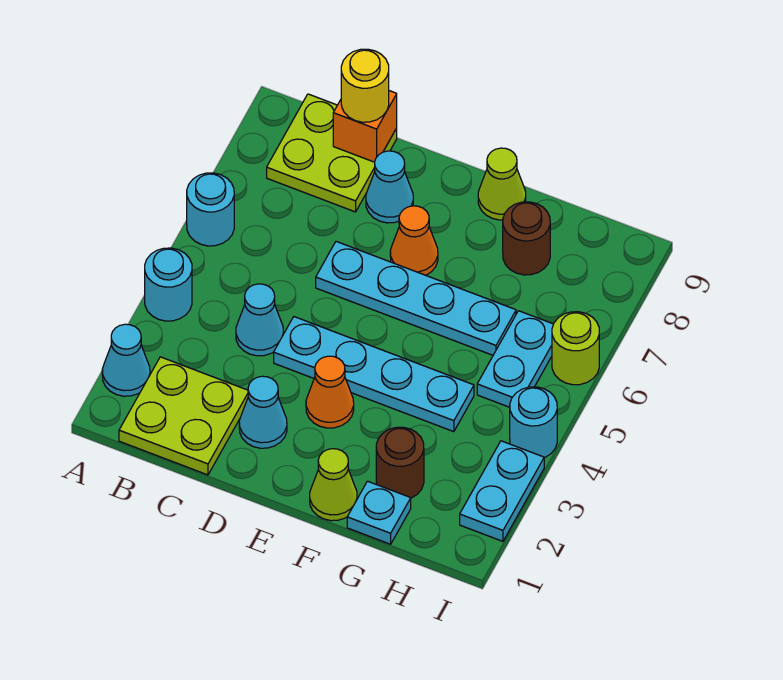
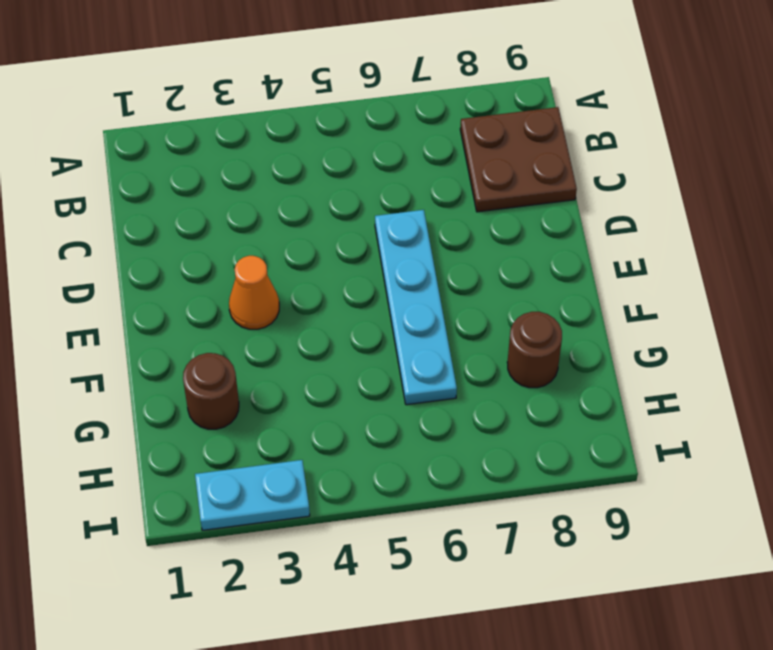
brown 2x2 plate [460,107,577,212] -> lime 2x2 plate [267,94,397,212]
none -> cyan 1x1 cone [102,324,150,396]
none -> cyan 1x1 round brick [145,248,192,321]
none -> cyan 1x1 round brick [187,173,234,246]

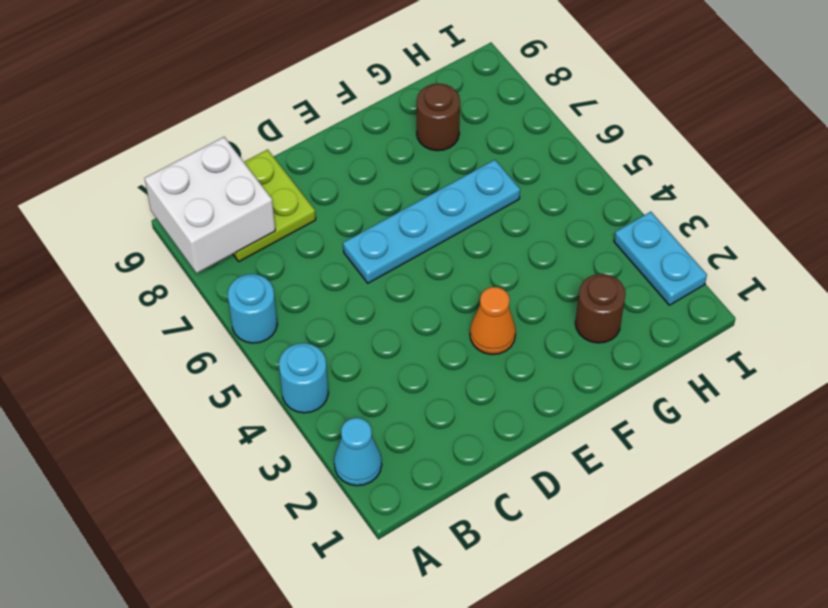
white 2x2 brick [145,137,275,273] -> none
none -> lime 2x2 plate [119,357,248,475]
none -> cyan 1x1 cone [236,284,283,356]
none -> cyan 1x1 cone [239,376,287,448]

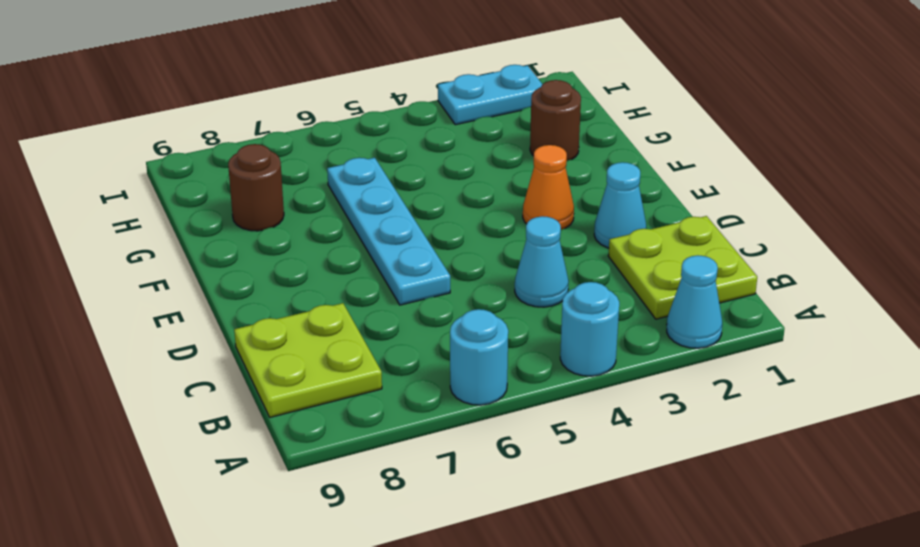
none -> cyan 1x4 plate [274,317,474,432]
none -> cyan 1x1 cone [366,151,413,223]
none -> orange 1x1 cone [390,206,438,275]

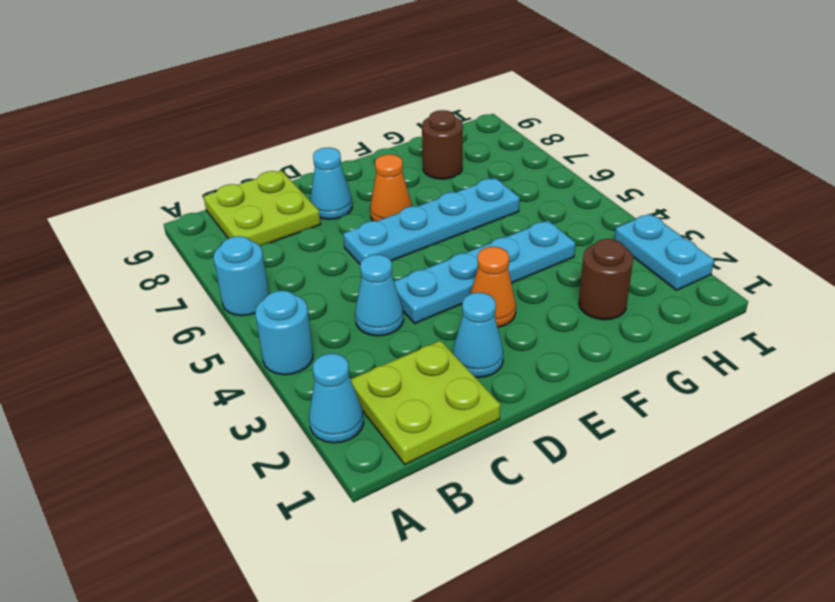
none -> lime 1x1 cone [310,449,357,521]
none -> lime 1x1 cone [478,148,526,220]
none -> cyan 1x1 plate [347,481,411,544]

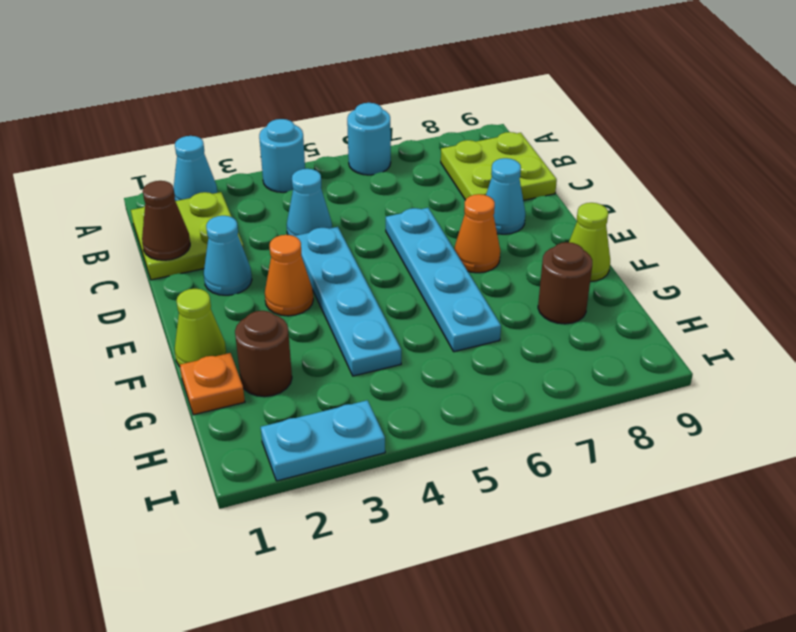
brown 1x1 cone [142,181,190,260] -> none
orange 1x1 plate [180,353,245,415] -> cyan 1x1 plate [347,481,411,544]
none -> cyan 1x2 plate [477,311,553,407]
none -> cyan 1x1 round brick [510,387,557,458]
none -> lime 1x1 round brick [552,312,599,385]

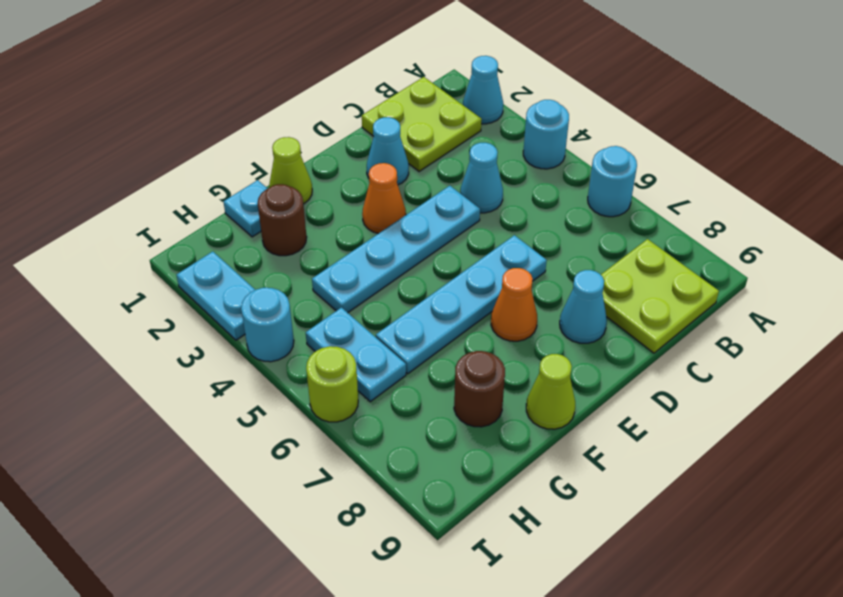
none -> orange 1x1 brick [333,91,397,162]
none -> yellow 1x1 round brick [341,49,389,122]

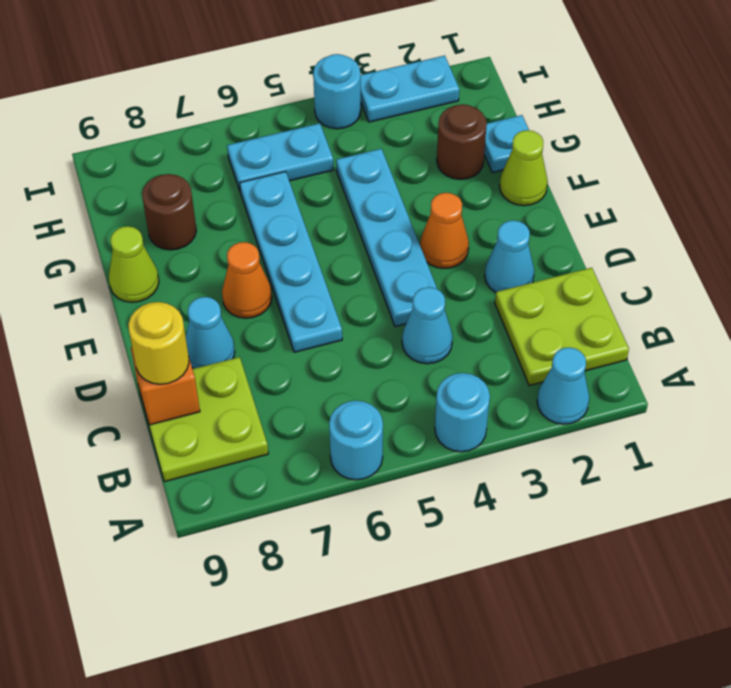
none -> lime 1x1 round brick [552,312,599,385]

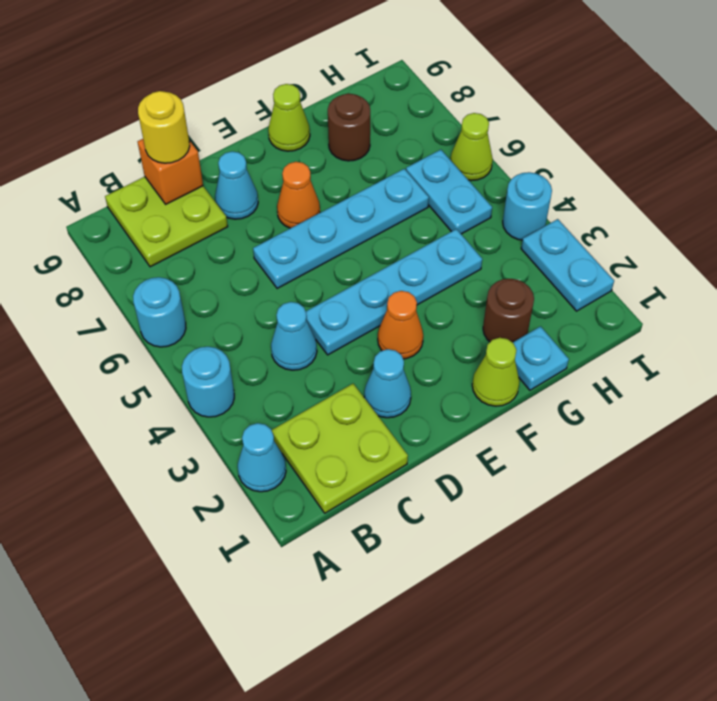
lime 1x1 cone [450,113,493,181] -> lime 1x1 round brick [552,312,599,385]

